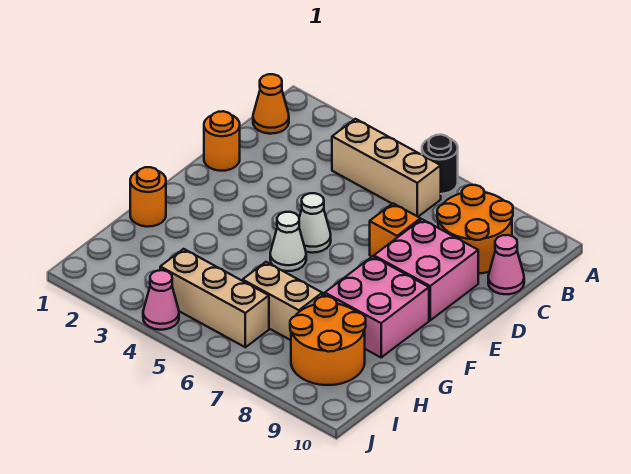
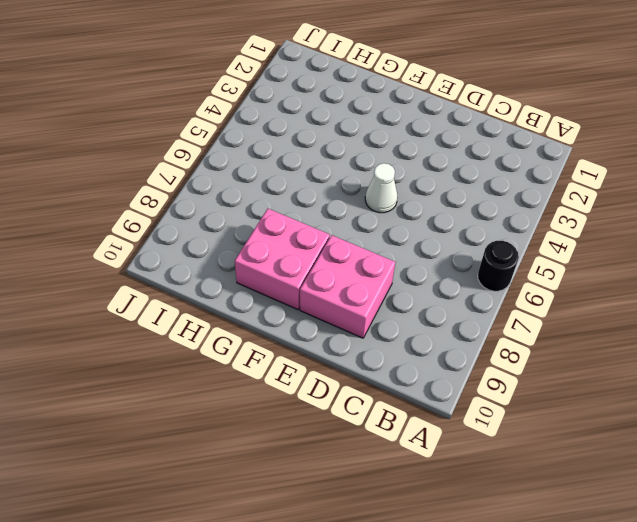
none -> orange 1x1 cone [253,74,289,134]
none -> tan 1x3 brick [332,119,441,217]
none -> orange 2x2 round brick [437,185,513,274]

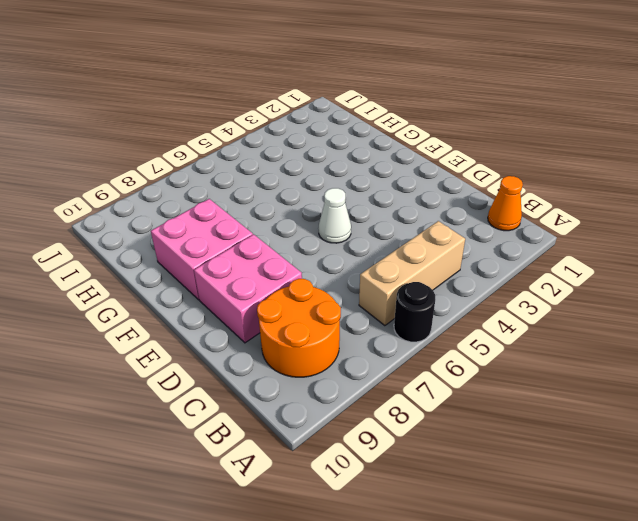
none -> pink 1x1 cone [488,235,524,294]
none -> orange 1x1 round brick [204,111,240,171]
none -> orange 1x1 brick [370,204,420,257]

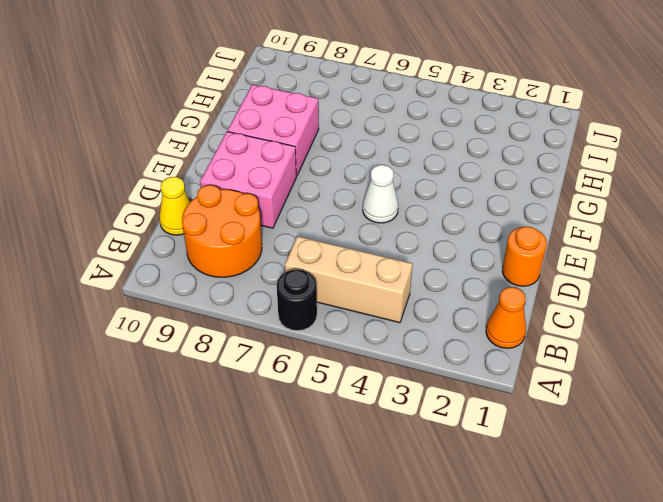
yellow 1x1 cone [159,177,190,235] -> pink 1x1 cone [488,235,524,294]
none -> orange 1x1 brick [370,204,420,257]
none -> white 1x1 cone [270,212,306,271]
none -> orange 1x1 round brick [130,167,166,227]

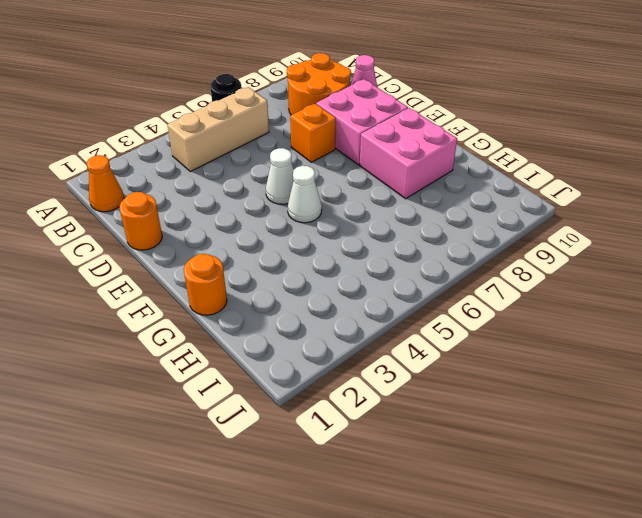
none -> tan 1x2 brick [243,262,322,340]
none -> orange 2x2 round brick [290,296,366,385]
none -> tan 1x3 brick [160,249,269,347]

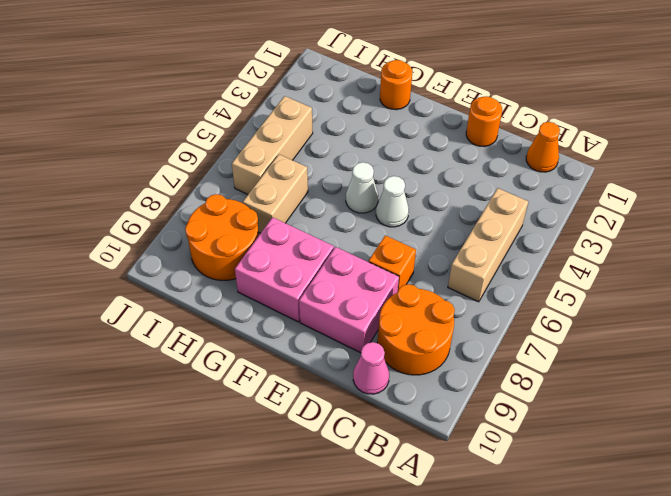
none -> black 1x1 round brick [422,135,458,194]
none -> pink 1x1 cone [143,270,179,330]

